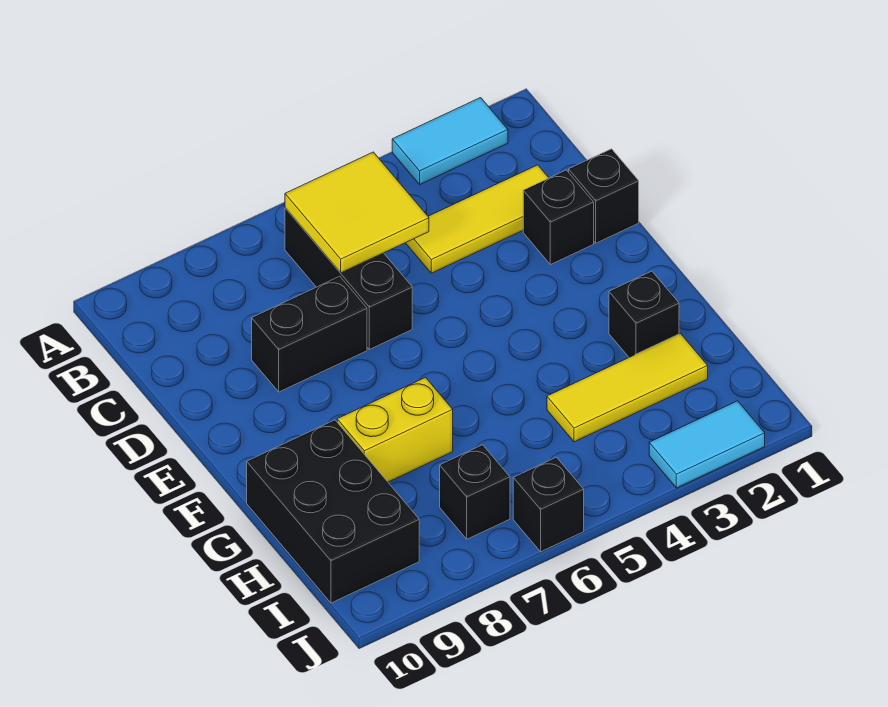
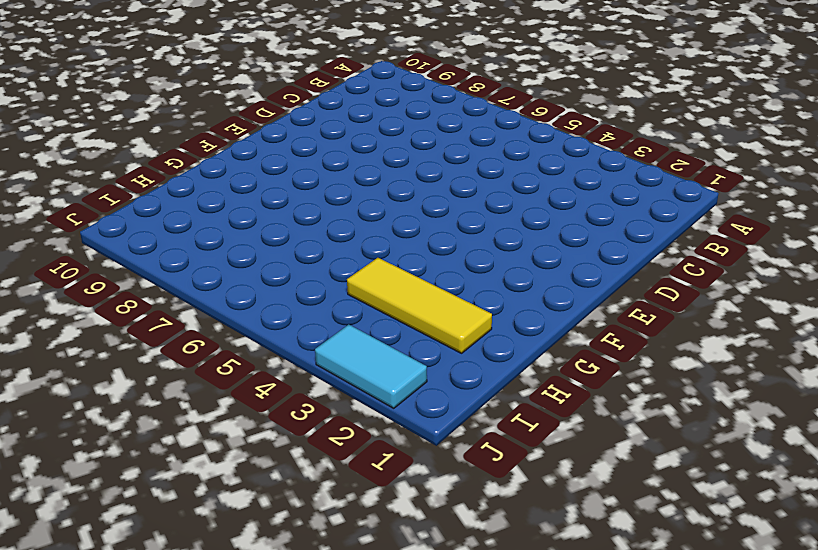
none -> cyan 1x2 tile [392,98,508,184]
none -> black 1x3 brick [285,208,412,349]
none -> yellow 1x3 tile [406,165,549,273]

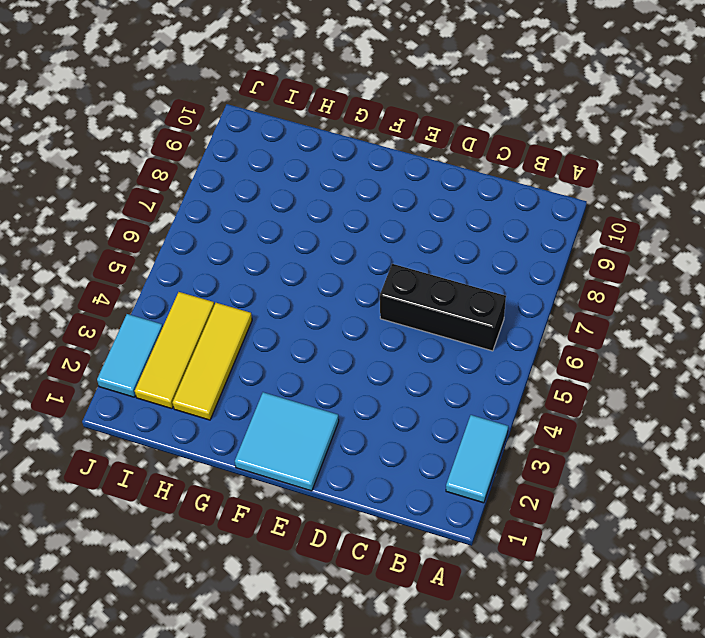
cyan 2x2 tile [235,392,339,491] -> none
yellow 1x3 tile [135,292,214,409] -> yellow 1x3 tile moved to [406,165,549,273]
none -> black 1x1 brick [569,149,639,243]
none -> black 1x1 brick [523,170,594,265]
none -> black 1x2 brick [252,276,367,392]

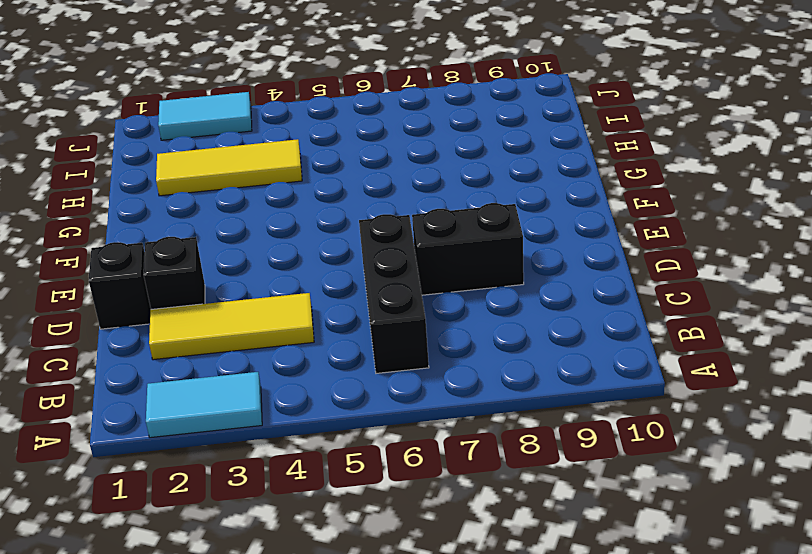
none -> black 1x1 brick [609,271,679,357]
none -> yellow 1x2 brick [337,377,453,482]
none -> black 2x3 brick [247,420,419,603]

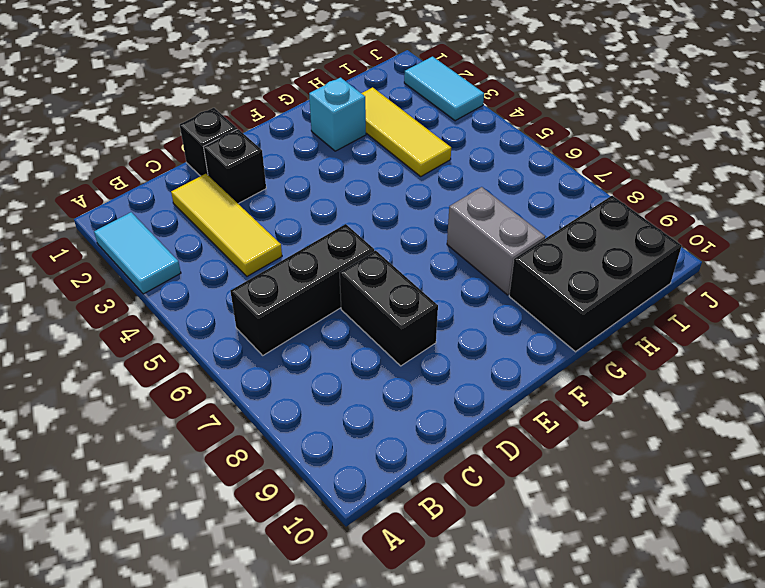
cyan 1x1 brick [309,78,366,151] -> black 1x1 brick [609,271,679,357]
grey 1x2 brick [447,187,545,295] -> yellow 1x2 brick [337,377,453,482]
none -> black 1x1 brick [440,445,510,539]
none -> black 1x1 brick [513,457,584,552]
none -> yellow 2x2 tile [285,152,429,273]

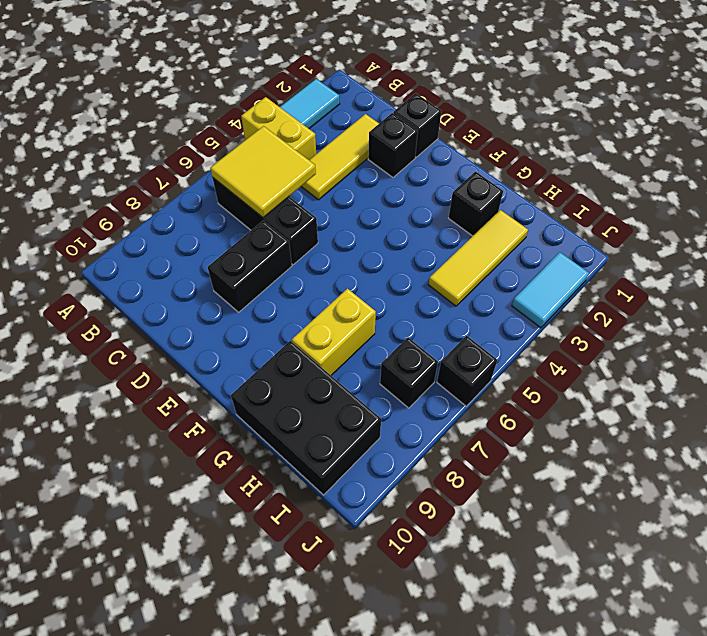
yellow 1x2 brick [241,97,316,160] -> none

